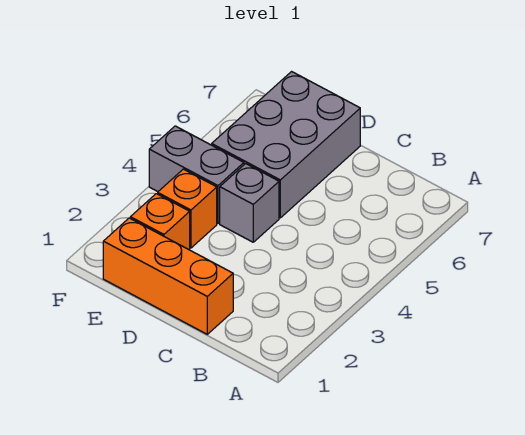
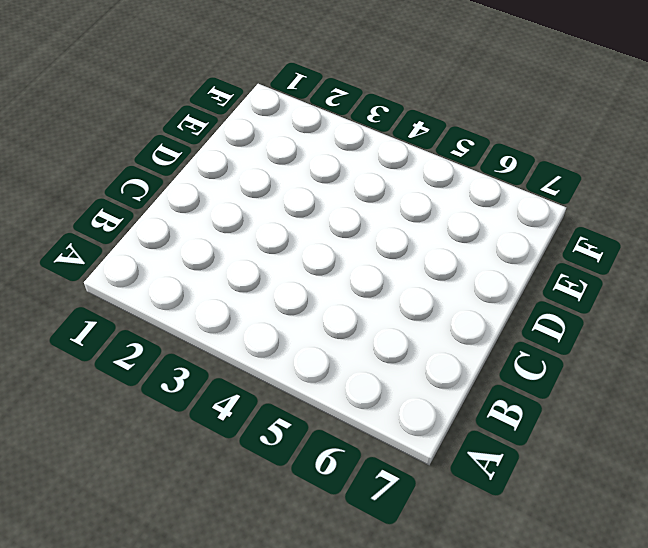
none -> orange 1x3 brick [103,218,233,334]
none -> grey 1x1 brick [220,164,279,242]

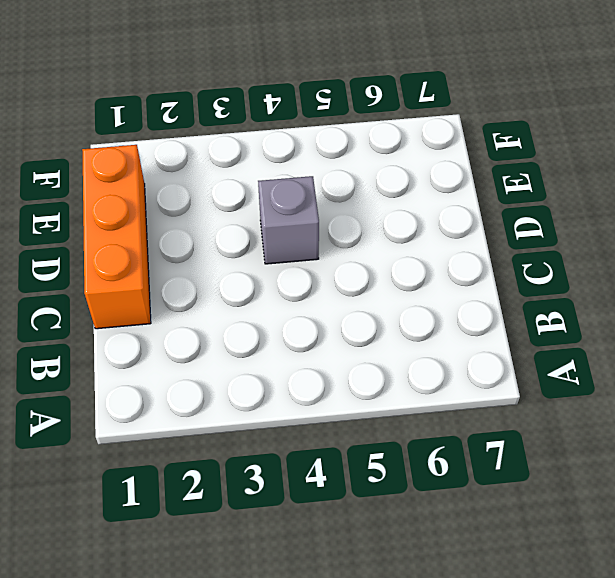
none -> grey 2x3 brick [212,72,360,218]
none -> orange 1x1 brick [130,194,190,250]

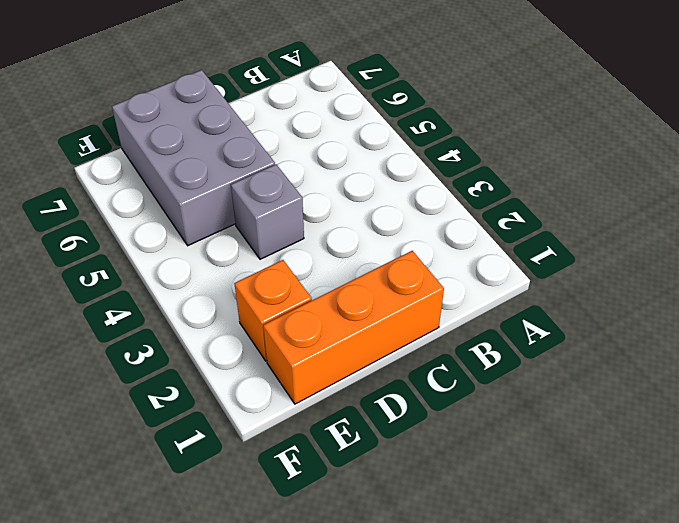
none -> orange 1x1 brick [158,169,217,248]
none -> grey 1x2 brick [149,126,244,223]

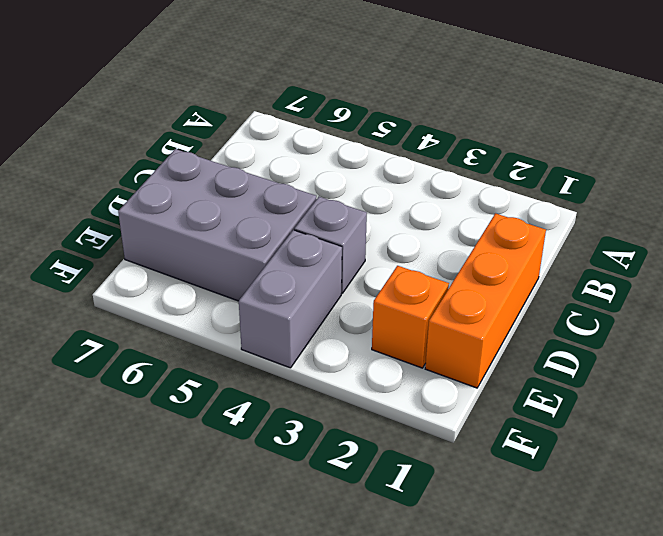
none -> orange 1x1 brick [158,169,217,248]

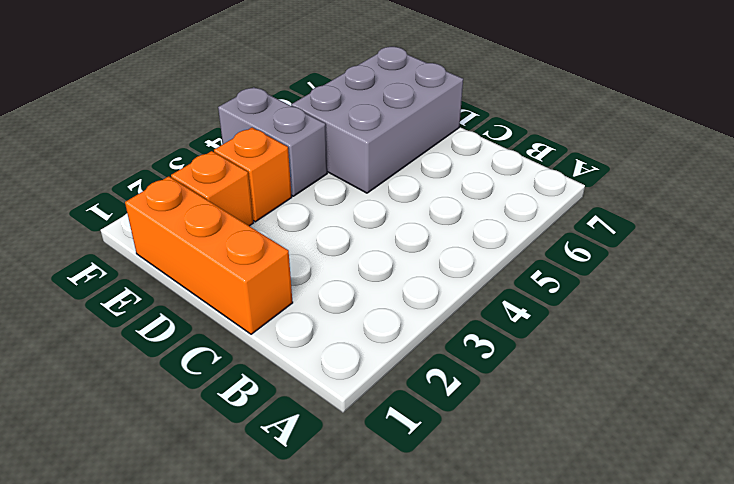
none -> grey 1x1 brick [220,164,279,242]

